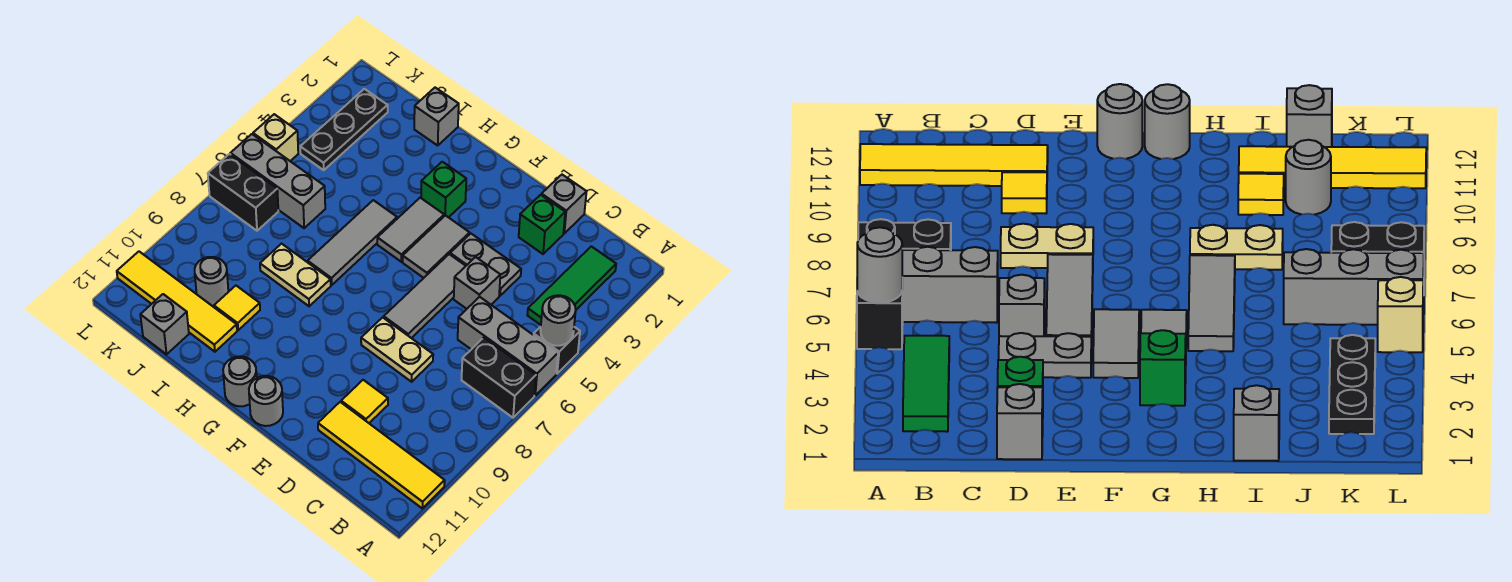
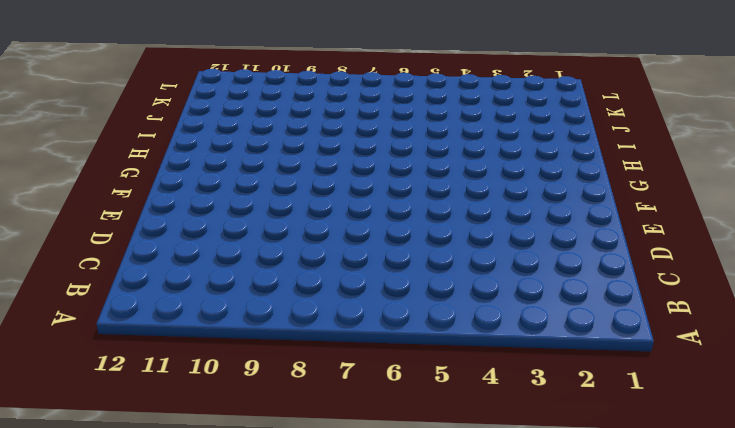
none -> black 1x1 brick [534,327,580,374]
none -> grey 1x3 brick [458,297,558,395]
none -> black 1x2 brick [462,338,536,418]

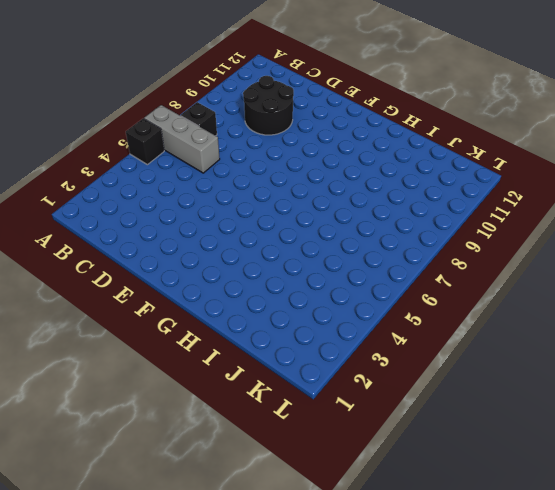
black 1x1 brick [181,102,217,136] -> black 1x2 brick [462,338,536,418]
black 2x2 round brick [243,76,294,135] -> yellow 1x1 tile [341,380,388,423]
none -> yellow 1x4 tile [318,402,445,508]
none -> green 1x3 tile [527,246,616,325]
none -> grey 1x1 brick [542,175,587,233]

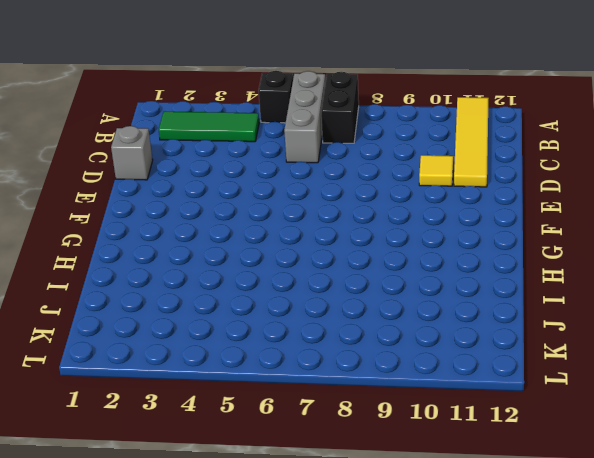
none -> green 1x1 brick [519,195,565,254]
none -> grey 1x2 plate [450,234,521,296]
none -> grey 1x1 brick [454,257,500,309]

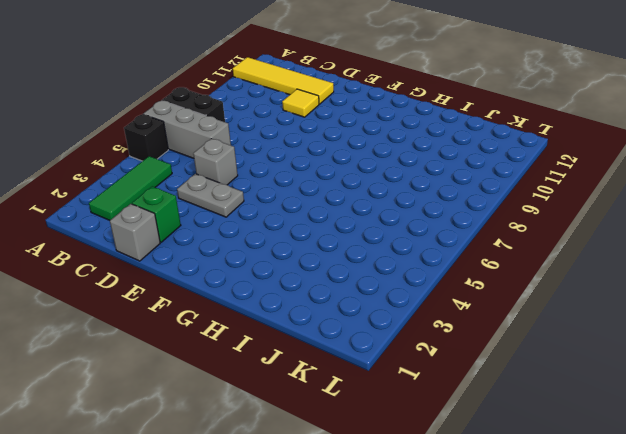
none -> tan 1x2 plate [361,317,433,382]
none -> grey 1x3 tile [384,254,465,338]
none -> grey 1x2 tile [403,215,470,278]

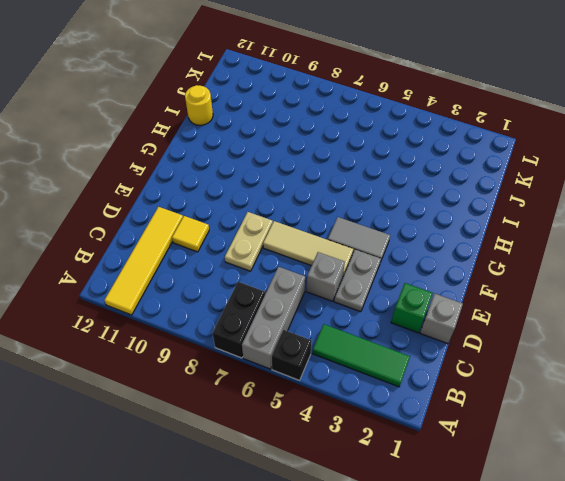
tan 1x3 tile [263,221,353,276] -> grey 1x3 tile [384,254,465,338]
yellow 1x1 round brick [185,85,213,125] -> none
none -> grey 1x1 round brick [249,376,283,426]
none -> green 1x1 brick [421,162,466,217]
none -> grey 1x2 tile [377,198,444,262]

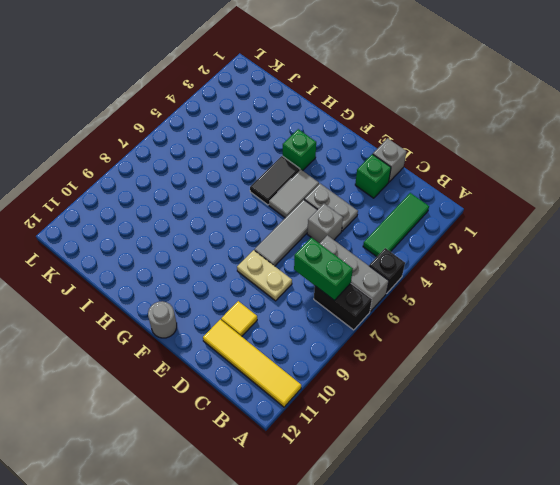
green 1x2 brick [294,237,353,301] -> none
black 1x2 tile [250,156,300,205] -> grey 1x2 tile [377,198,444,262]
none -> grey 1x1 round brick [223,357,257,406]
none -> grey 1x3 tile [308,200,397,285]
none -> tan 1x2 plate [260,244,331,306]

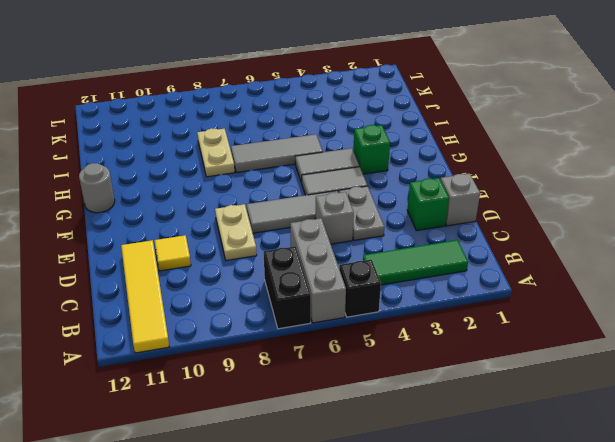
none -> grey 1x1 round brick [249,376,283,426]
none -> grey 1x1 brick [414,88,459,145]
none -> yellow 1x1 tile [214,286,260,330]

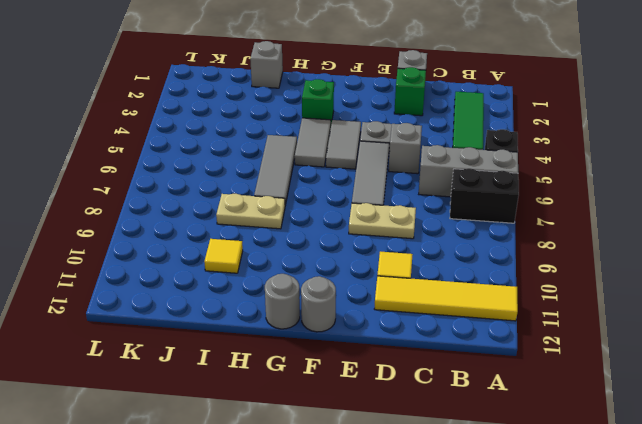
none -> yellow 1x4 tile [117,252,237,352]
none -> grey 1x3 brick [230,134,325,228]
none -> grey 1x1 round brick [195,257,228,306]

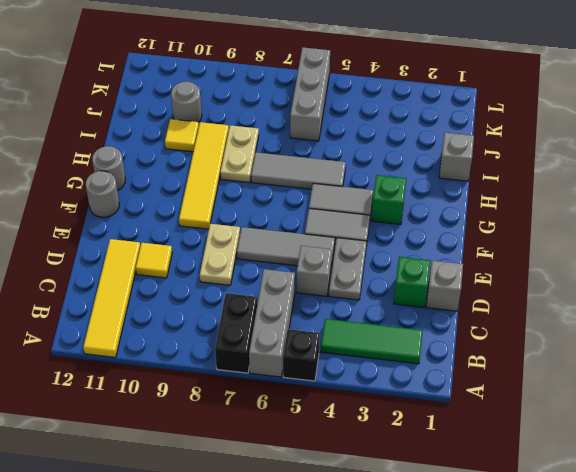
yellow 1x4 tile [179,122,229,229] -> yellow 1x4 tile moved to [117,252,237,352]
none -> grey 1x1 brick [140,294,189,354]
none -> black 1x3 plate [300,89,388,170]
none -> black 1x2 brick [208,154,278,231]

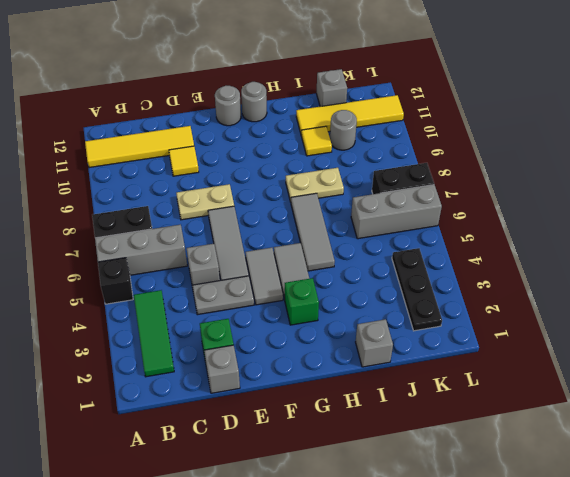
none -> tan 1x1 brick [253,114,298,161]
none -> grey 1x1 round brick [541,295,576,346]

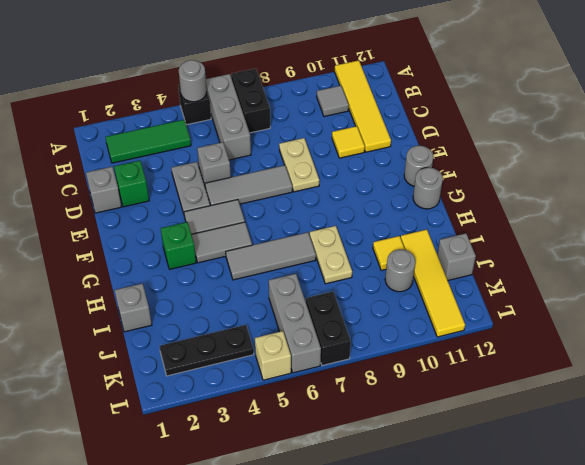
grey 1x1 tile [317,86,349,117] -> none

